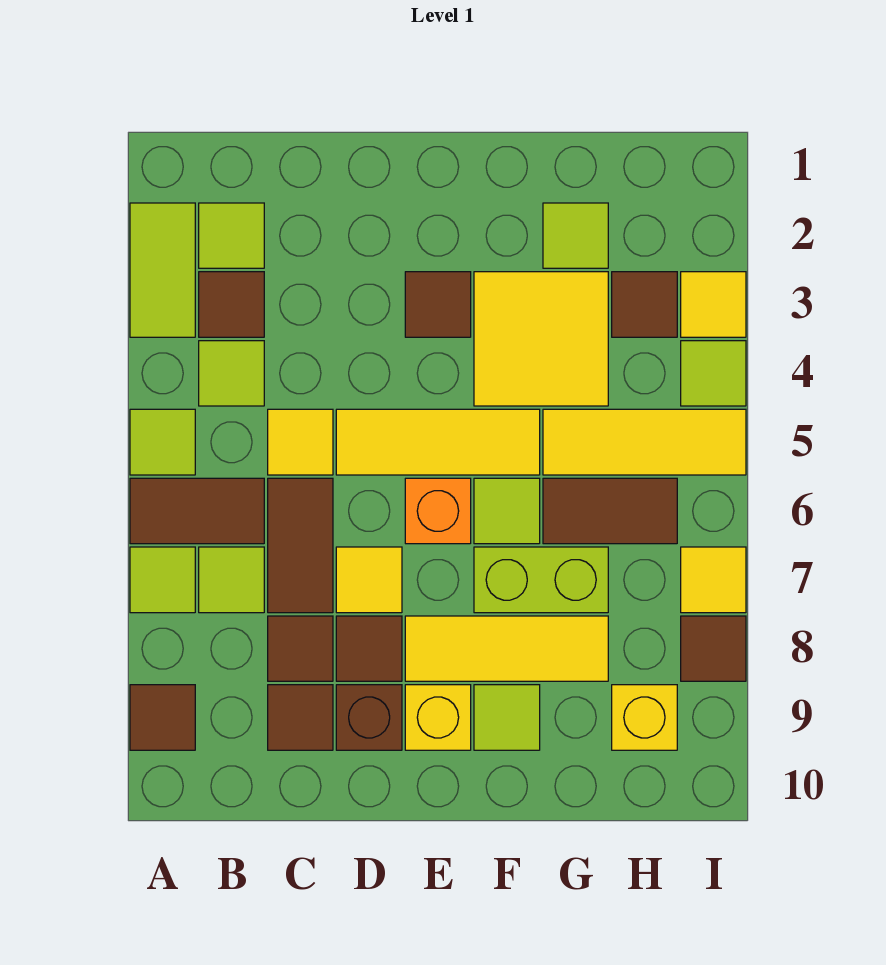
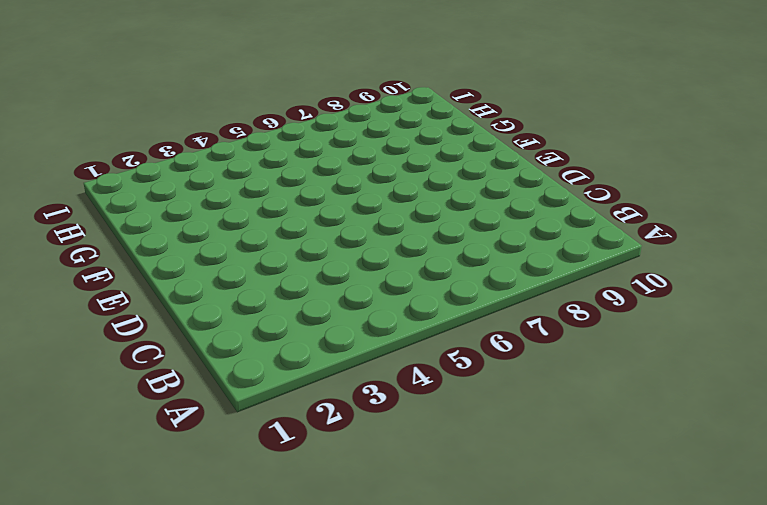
none -> lime 1x2 tile [130,203,195,337]
none -> lime 1x1 tile [130,409,195,475]
none -> brown 1x2 tile [130,478,264,544]
none -> lime 1x1 tile [130,547,195,613]

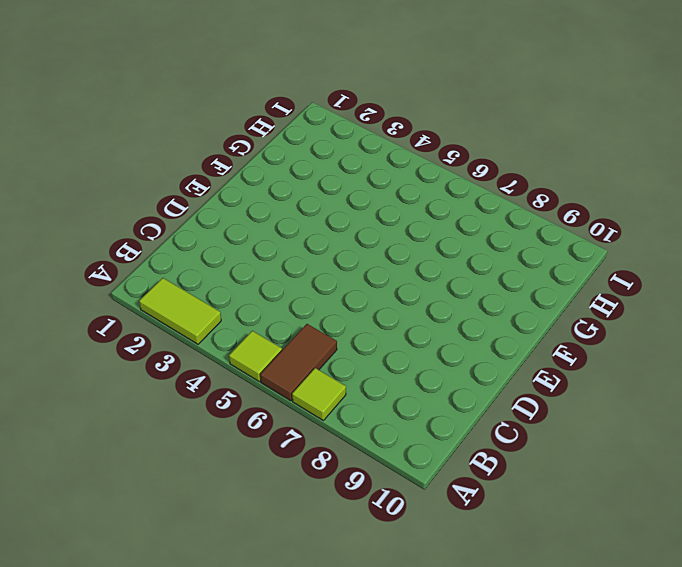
none -> brown 1x1 tile [130,685,195,750]
none -> lime 1x1 tile [199,203,264,268]
none -> brown 1x1 tile [199,272,264,337]
none -> lime 1x1 tile [199,341,264,406]

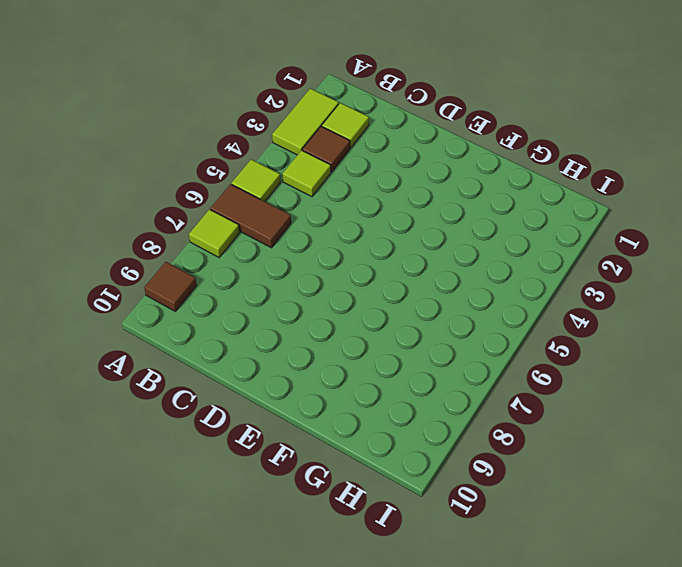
none -> lime 1x1 tile [199,547,264,613]
none -> yellow 1x1 tile [268,409,333,475]
none -> brown 1x2 tile [268,478,333,613]
none -> brown 1x1 tile [268,616,333,681]

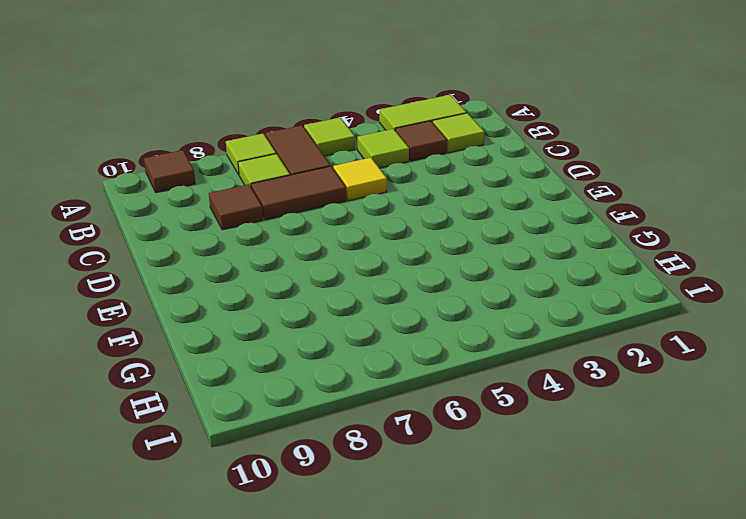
none -> brown 1x1 tile [268,685,333,750]
none -> yellow 1x3 tile [336,409,540,475]
none -> yellow 1x1 tile [336,547,402,613]
none -> brown 1x1 tile [336,616,402,681]

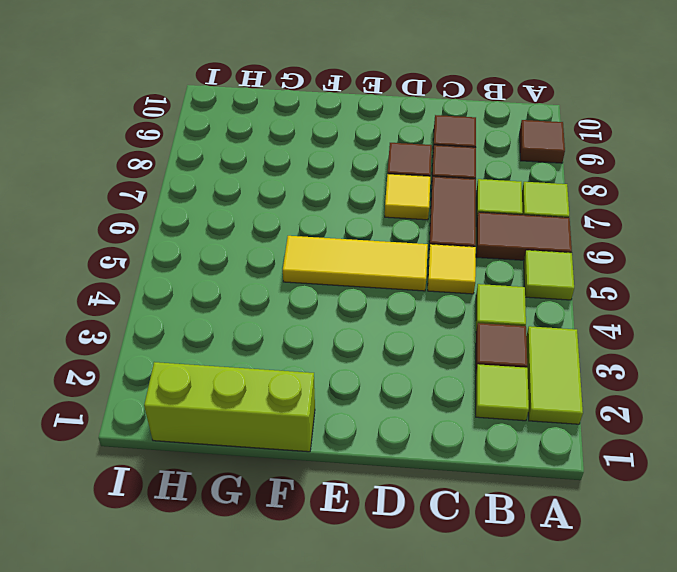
lime 1x3 brick [144,362,315,452] -> none
none -> brown 1x1 brick [336,685,402,750]
none -> brown 1x1 tile [405,272,471,337]
none -> orange 1x1 brick [405,478,471,544]
none -> yellow 1x3 tile [405,616,608,681]

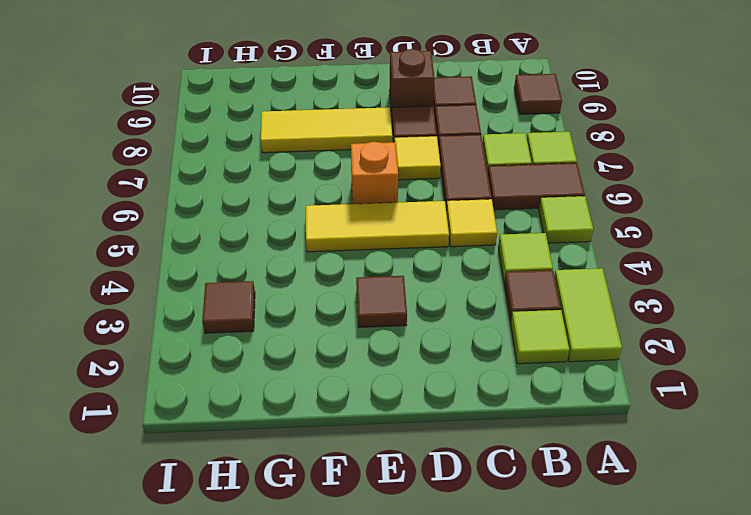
none -> yellow 1x1 brick [405,685,471,750]
none -> yellow 2x2 tile [474,272,608,406]
none -> lime 1x1 tile [474,478,540,544]
none -> lime 1x2 brick [474,547,608,613]

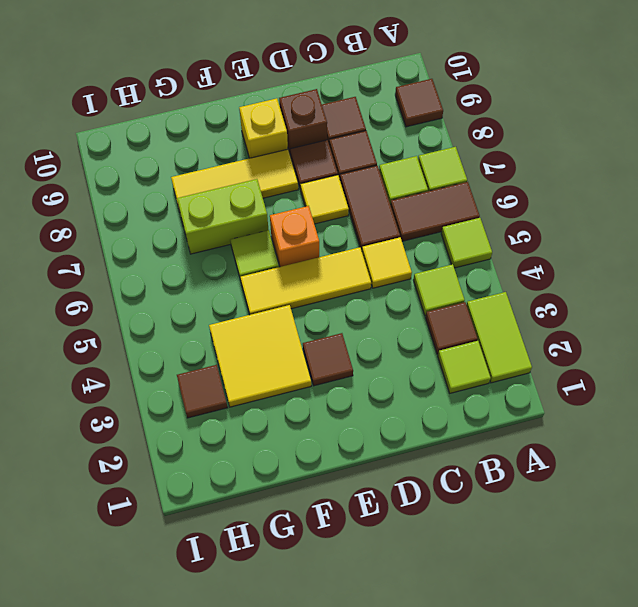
none -> lime 1x1 tile [474,685,540,750]
none -> lime 1x1 tile [543,203,608,268]
none -> yellow 1x3 tile [543,409,746,475]
none -> brown 1x2 tile [543,478,677,544]

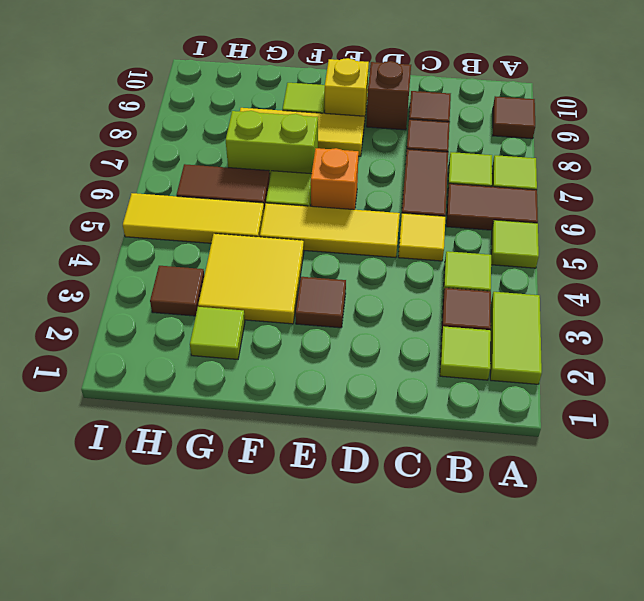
none -> yellow 1x1 tile [336,547,402,613]
none -> brown 1x1 tile [336,616,402,681]
none -> yellow 1x1 brick [612,685,677,750]
none -> yellow 1x1 tile [681,272,746,337]

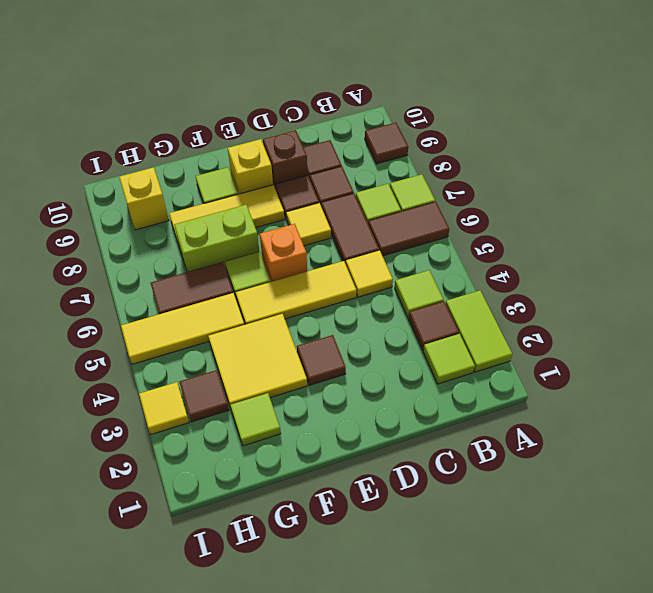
none -> lime 1x1 tile [130,409,195,475]
none -> lime 1x1 tile [681,341,746,406]
none -> yellow 1x1 tile [681,547,746,613]
none -> brown 1x1 tile [681,616,746,681]

